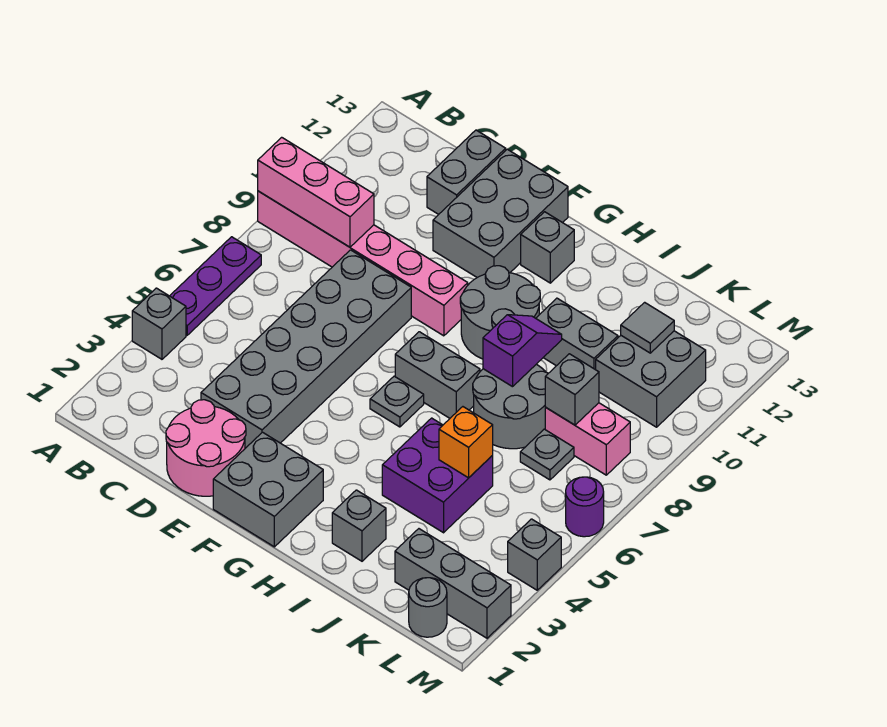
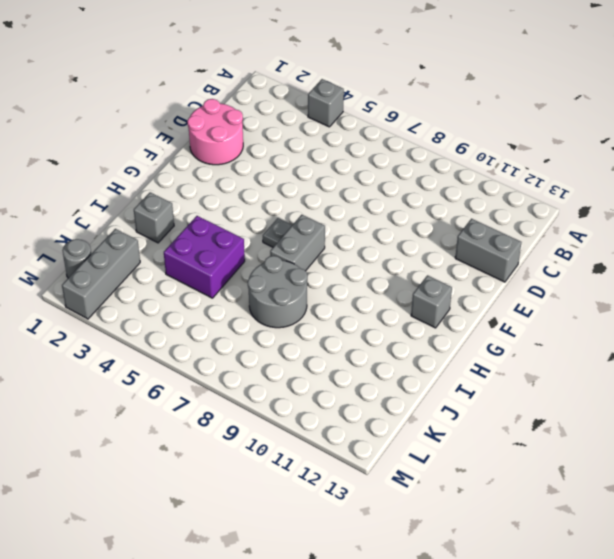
none -> purple 1x3 plate [170,237,261,335]
none -> pink 1x6 brick [258,191,468,336]
none -> grey 2x6 brick [201,250,411,448]

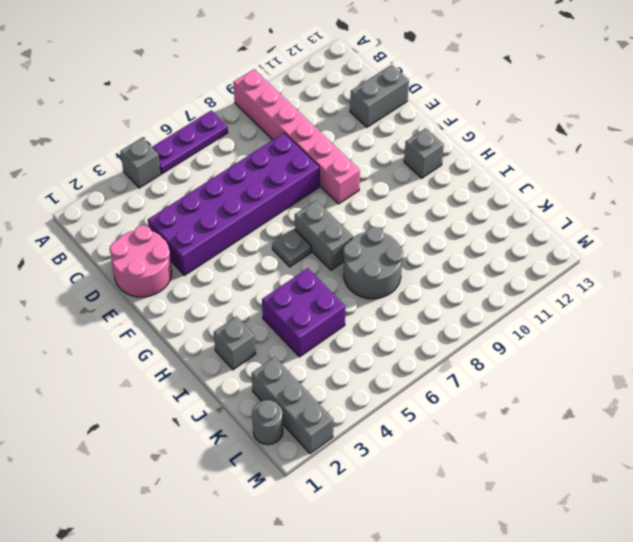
purple 2x6 brick [148,133,319,275] -> grey 2x6 brick [201,250,411,448]
none -> grey 2x3 brick [433,149,568,278]
none -> grey 2x2 brick [213,432,323,547]
none -> grey 2x2 round brick [460,266,540,359]

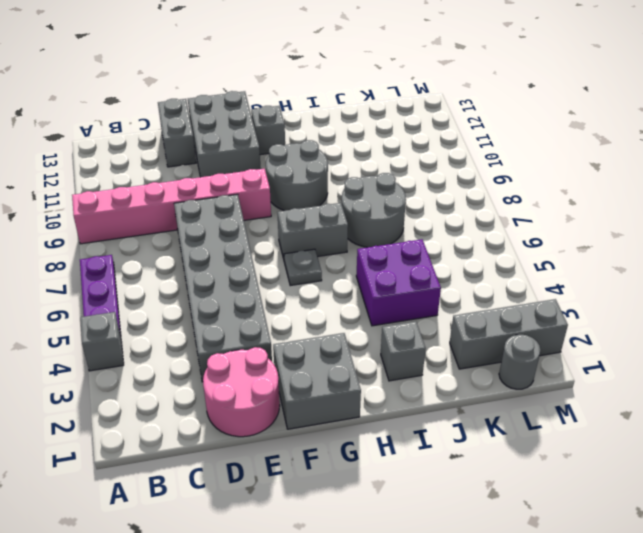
none -> grey 1x2 brick [536,298,618,370]
none -> grey 1x1 plate [520,429,574,480]
none -> pink 1x2 brick [545,403,630,475]

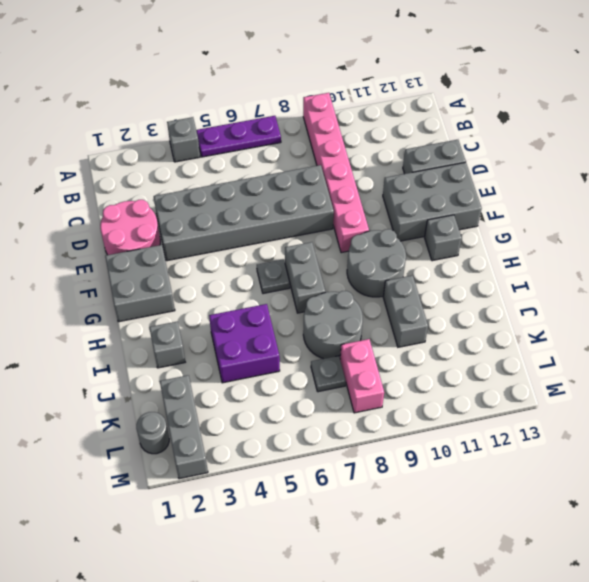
none -> grey 2x2 brick [596,331,706,427]
none -> grey 1x1 brick [508,519,561,590]
none -> purple 1x1 round brick [566,477,604,537]

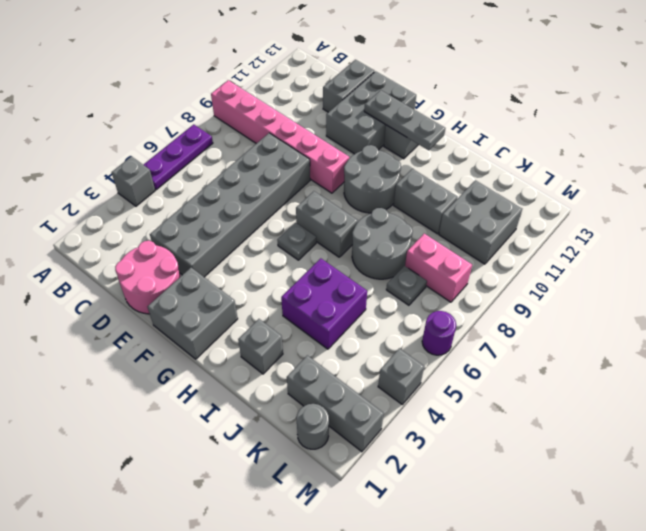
grey 1x3 plate [364,90,445,150] -> none
none -> pink 1x3 brick [258,137,374,247]
none -> purple 1x2 slope [483,315,562,387]
none -> orange 1x1 brick [439,407,493,478]

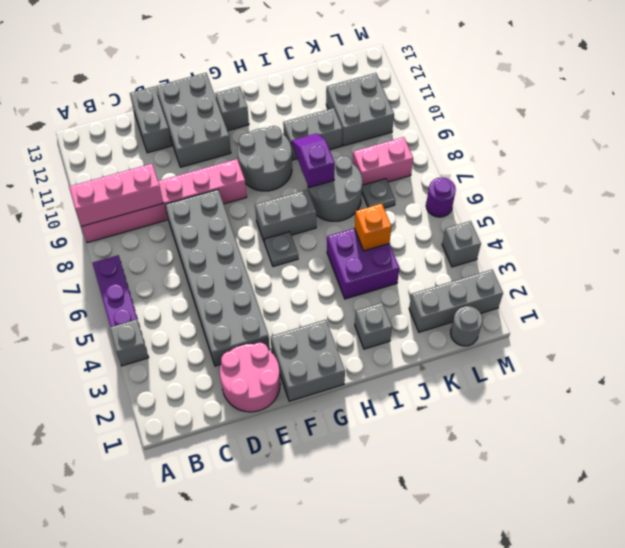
none -> grey 1x1 brick [545,354,599,425]
none -> grey 1x1 tile [621,302,674,353]

